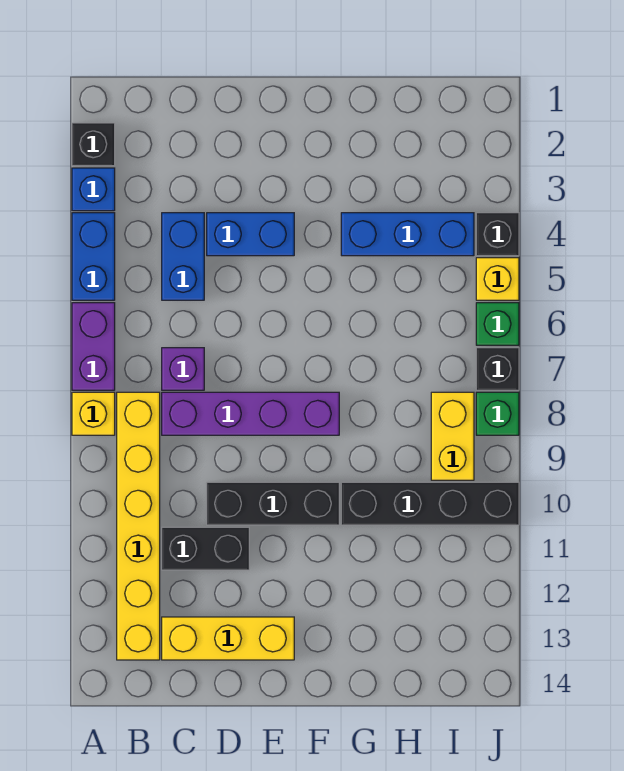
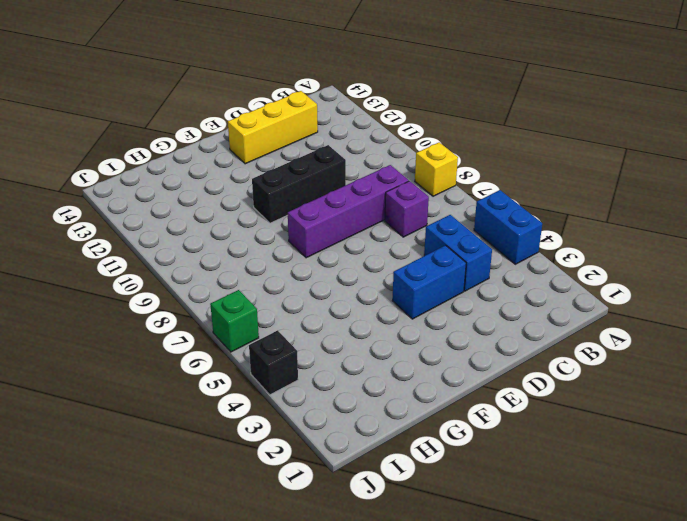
none -> black 1x1 brick [72,123,115,166]
none -> blue 1x1 brick [72,168,115,211]
none -> purple 1x2 brick [72,303,115,390]

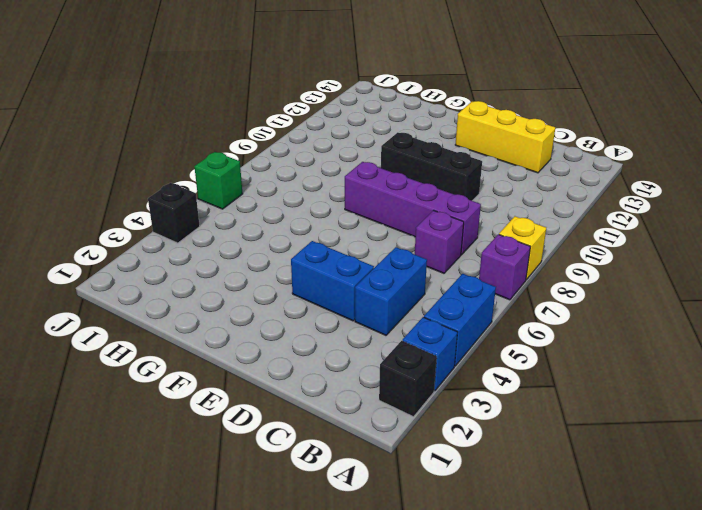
purple 1x1 brick [479,234,530,300] -> purple 1x2 brick [72,303,115,390]
none -> yellow 1x6 brick [117,392,160,660]
none -> black 1x2 brick [162,527,249,570]
none -> blue 1x3 brick [341,213,474,256]

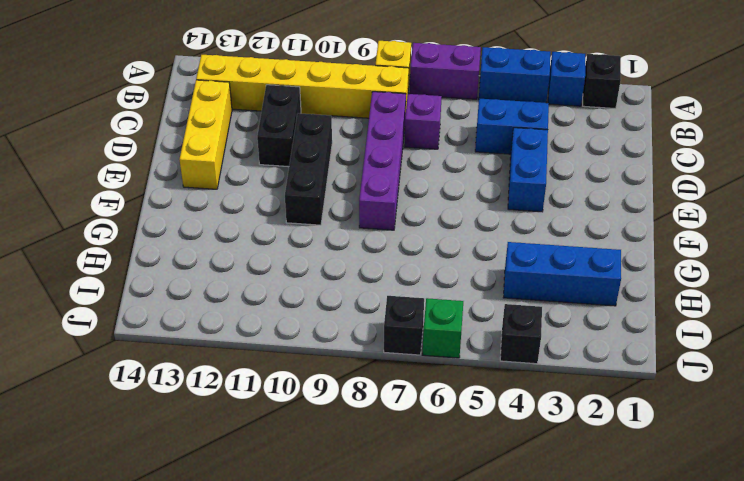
blue 1x3 brick [503,242,621,306] -> blue 1x3 brick turned to [341,213,474,256]
none -> black 1x4 brick [341,482,519,525]
none -> yellow 1x2 brick [431,392,474,480]
none -> yellow 1x1 brick [476,258,519,300]

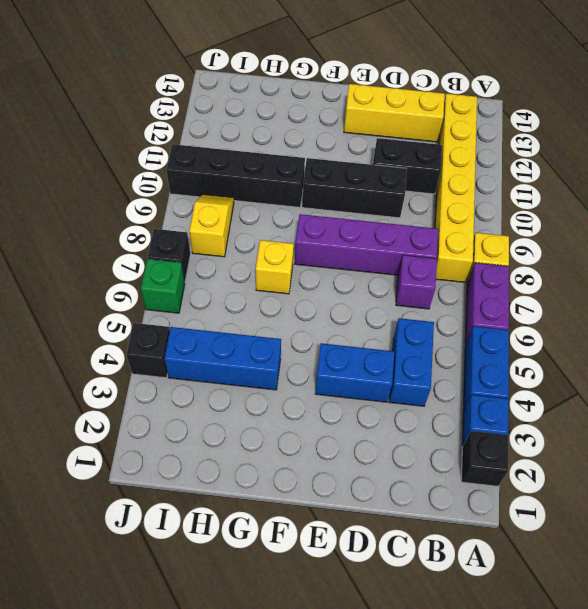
yellow 1x1 brick [255,240,294,294] -> yellow 1x1 brick moved to [476,258,519,300]
yellow 1x2 slope [189,194,234,257] -> yellow 1x2 brick [431,392,474,480]
none -> green 1x1 brick [476,392,519,435]

